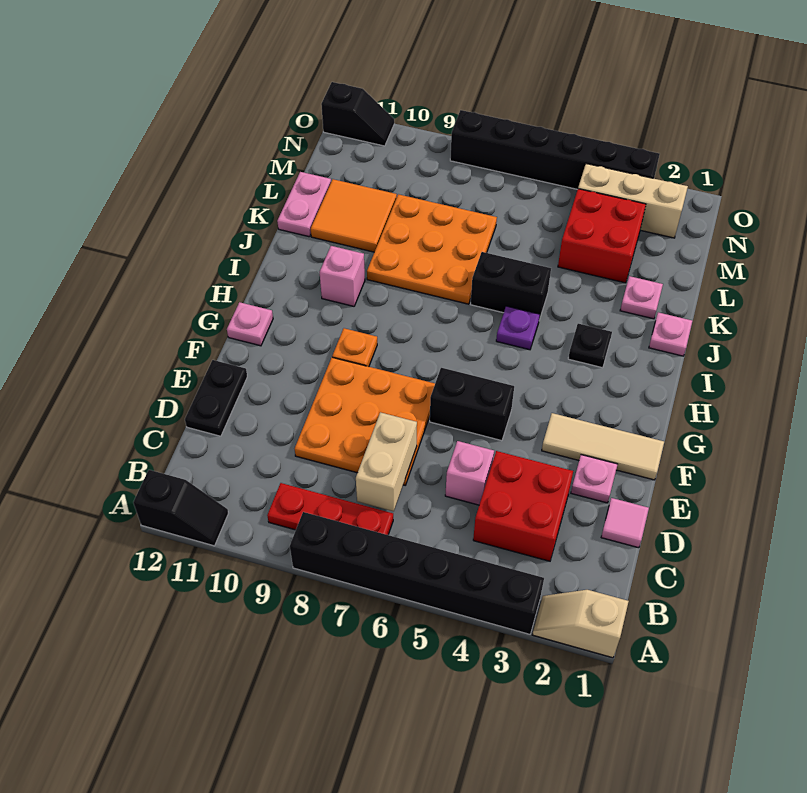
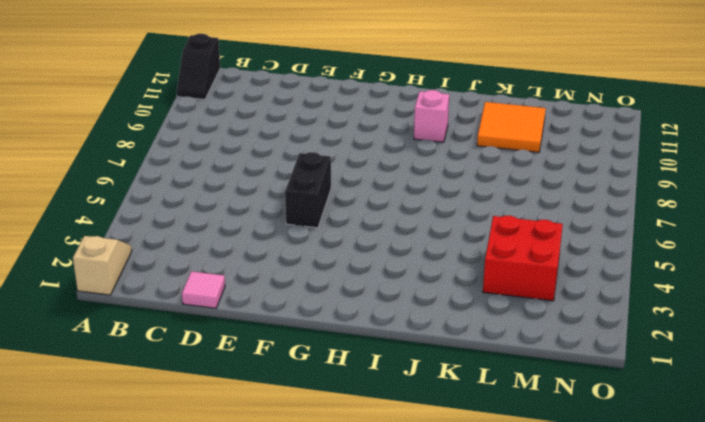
none -> black 1x6 brick [290,512,544,634]
none -> red 1x3 plate [267,483,393,535]
none -> red 2x2 brick [473,451,573,561]

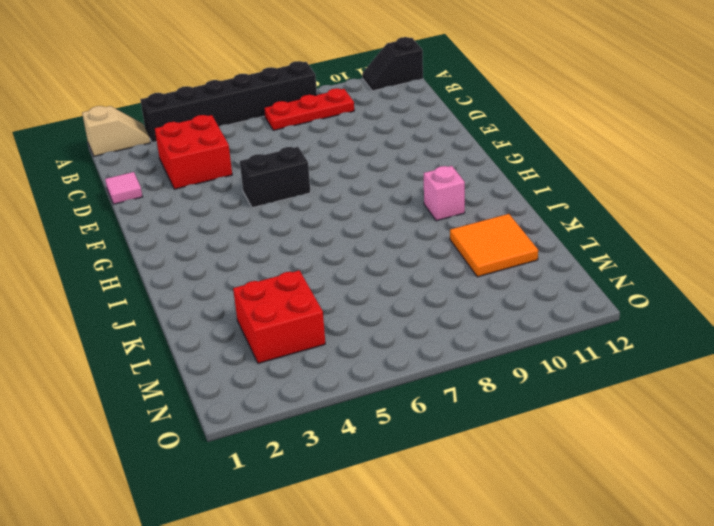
none -> pink 1x1 brick [445,441,494,505]
none -> orange 3x3 plate [295,357,435,485]
none -> black 1x2 plate [185,360,247,436]

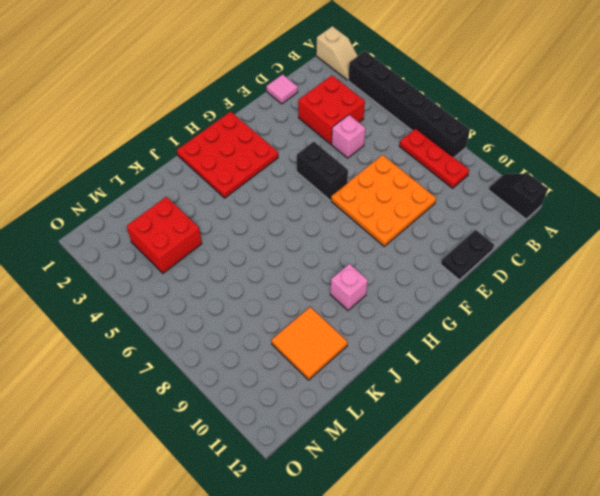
red 3x3 plate [177,112,278,198] -> black 1x1 plate [568,324,612,368]
none -> pink 1x1 plate [571,455,618,503]
none -> tan 1x3 tile [542,413,664,480]
none -> orange 1x1 plate [332,328,377,367]

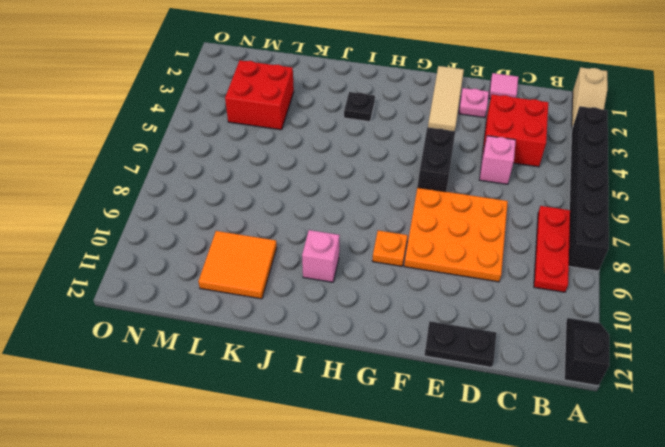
none -> pink 1x1 plate [227,302,273,346]
none -> purple 1x1 plate [496,306,540,350]
none -> pink 1x1 plate [649,312,692,356]

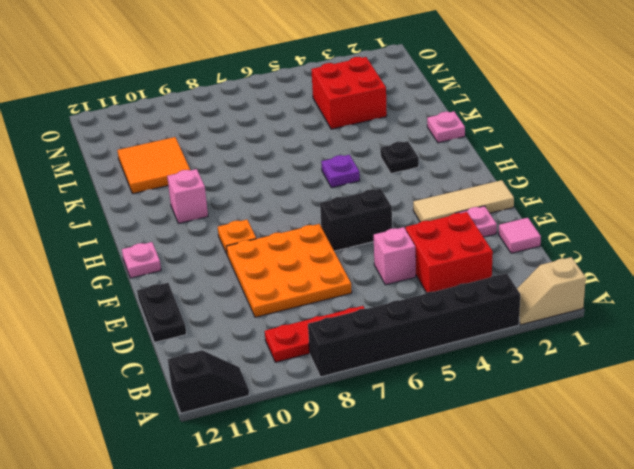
none -> black 1x2 brick [471,252,551,320]
none -> orange 3x3 plate [367,194,497,304]
none -> pink 1x1 plate [620,276,663,319]

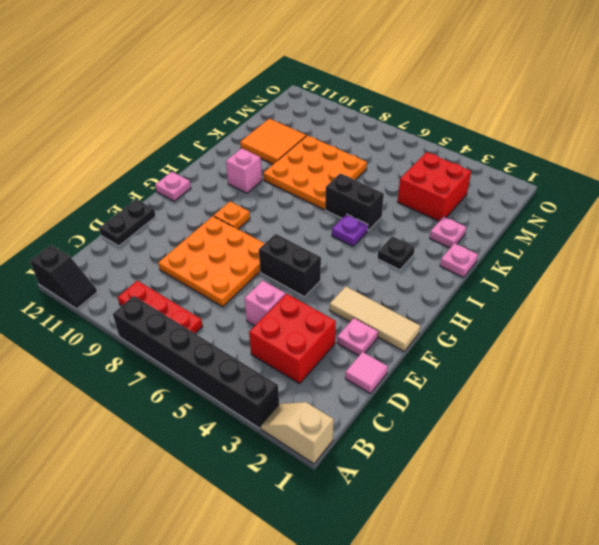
none -> pink 1x2 plate [277,172,331,237]
none -> tan 1x3 brick [578,164,688,238]
none -> black 1x6 brick [450,110,660,189]

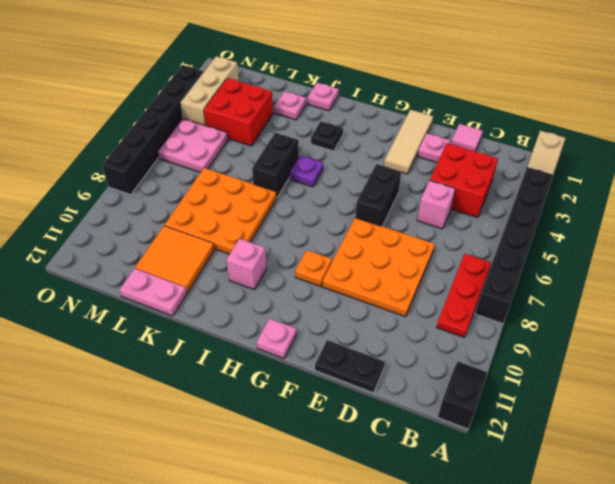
pink 2x2 plate [158,119,228,172] -> none
none -> black 1x2 slope [321,82,394,146]
none -> tan 1x2 brick [356,412,417,511]

